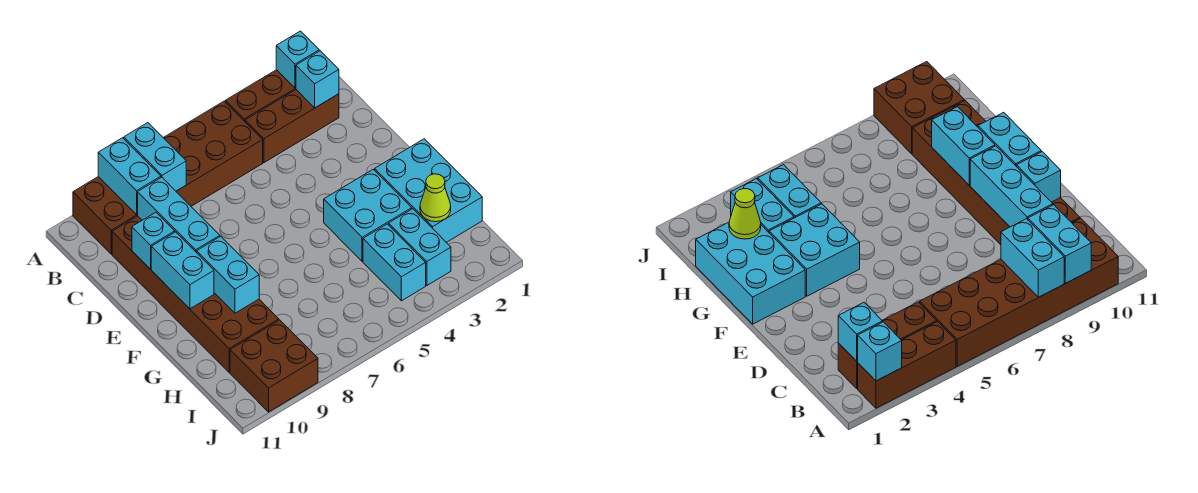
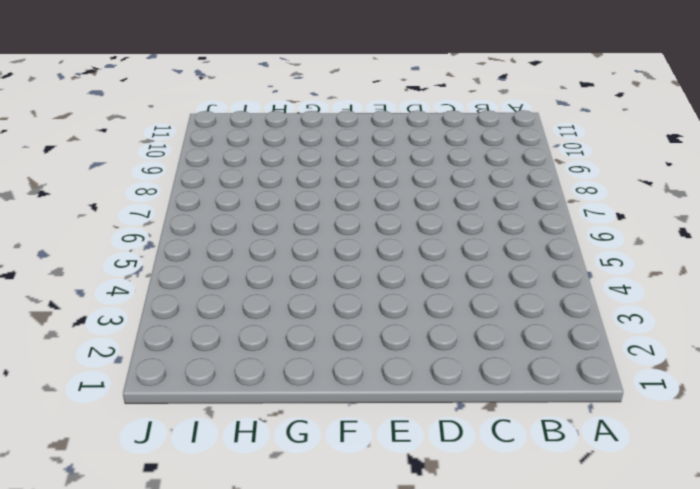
none -> brown 1x3 brick [225,70,296,121]
none -> brown 2x6 brick [73,101,263,254]
none -> brown 1x3 brick [245,90,339,163]

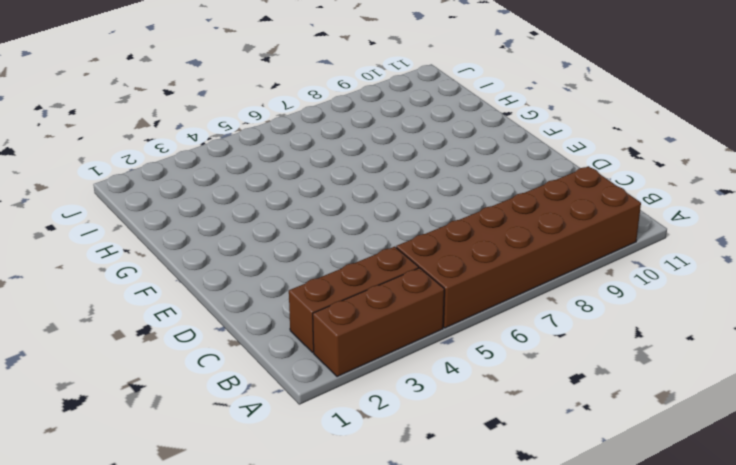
none -> brown 2x6 brick [112,216,279,372]
none -> cyan 2x3 brick [375,139,482,242]
none -> cyan 2x2 brick [324,169,412,261]

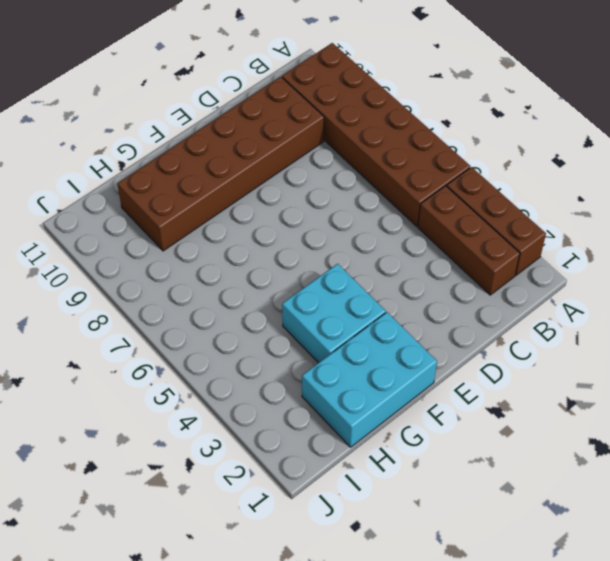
none -> cyan 1x2 brick [389,209,451,285]
none -> cyan 1x2 brick [363,224,426,301]
none -> brown 2x2 brick [230,320,318,412]

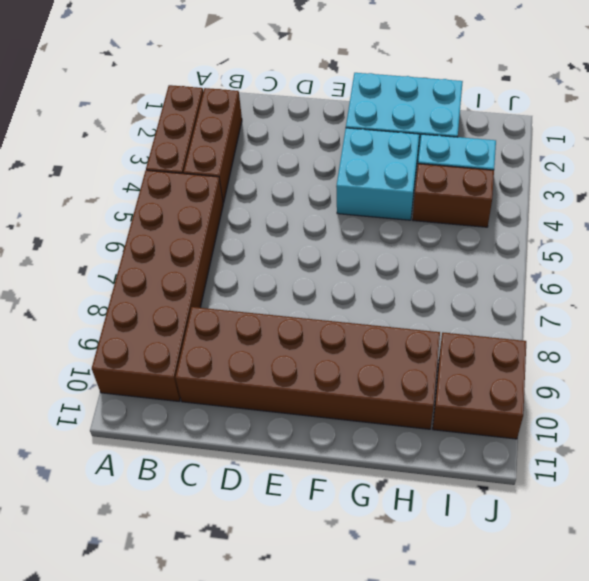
brown 1x2 brick [413,164,494,227] -> cyan 1x2 brick [363,224,426,301]
none -> cyan 1x1 brick [276,31,319,88]
none -> cyan 1x2 brick [124,123,186,191]
none -> cyan 1x2 brick [98,138,161,214]

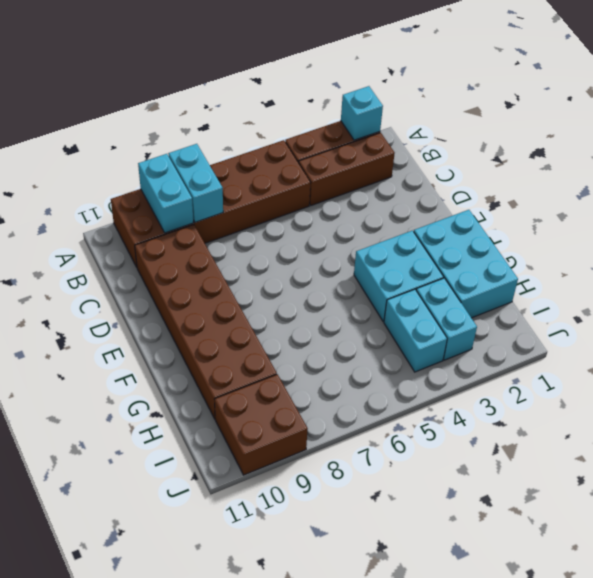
none -> cyan 1x1 brick [296,51,339,108]
none -> cyan 1x3 brick [137,177,220,253]
none -> cyan 1x1 brick [132,212,175,269]

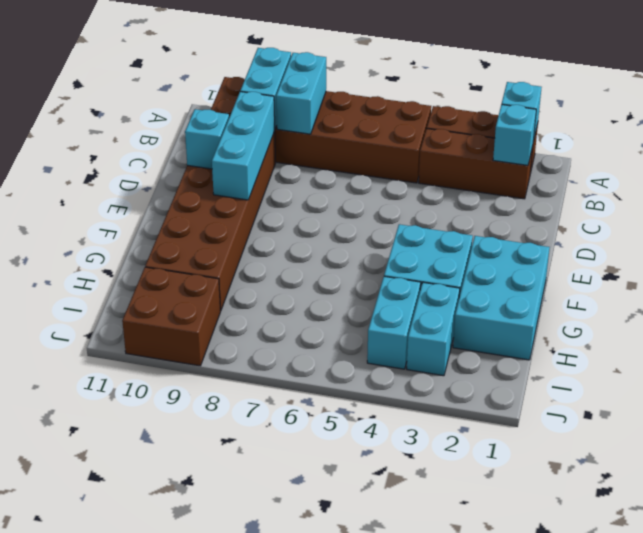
none -> cyan 1x2 brick [151,232,214,309]
none -> cyan 1x2 brick [197,236,259,313]
none -> lime 1x1 cone [420,174,451,222]

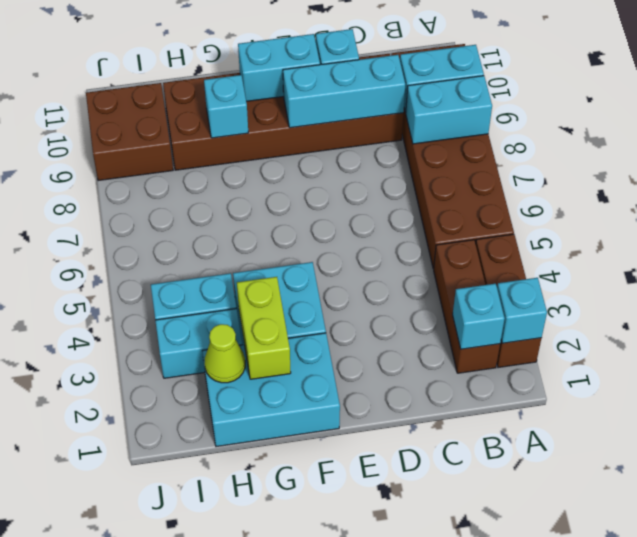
lime 1x2 brick [237,277,291,379] -> none
cyan 1x1 brick [204,75,248,138] -> cyan 1x2 brick [197,236,259,313]

